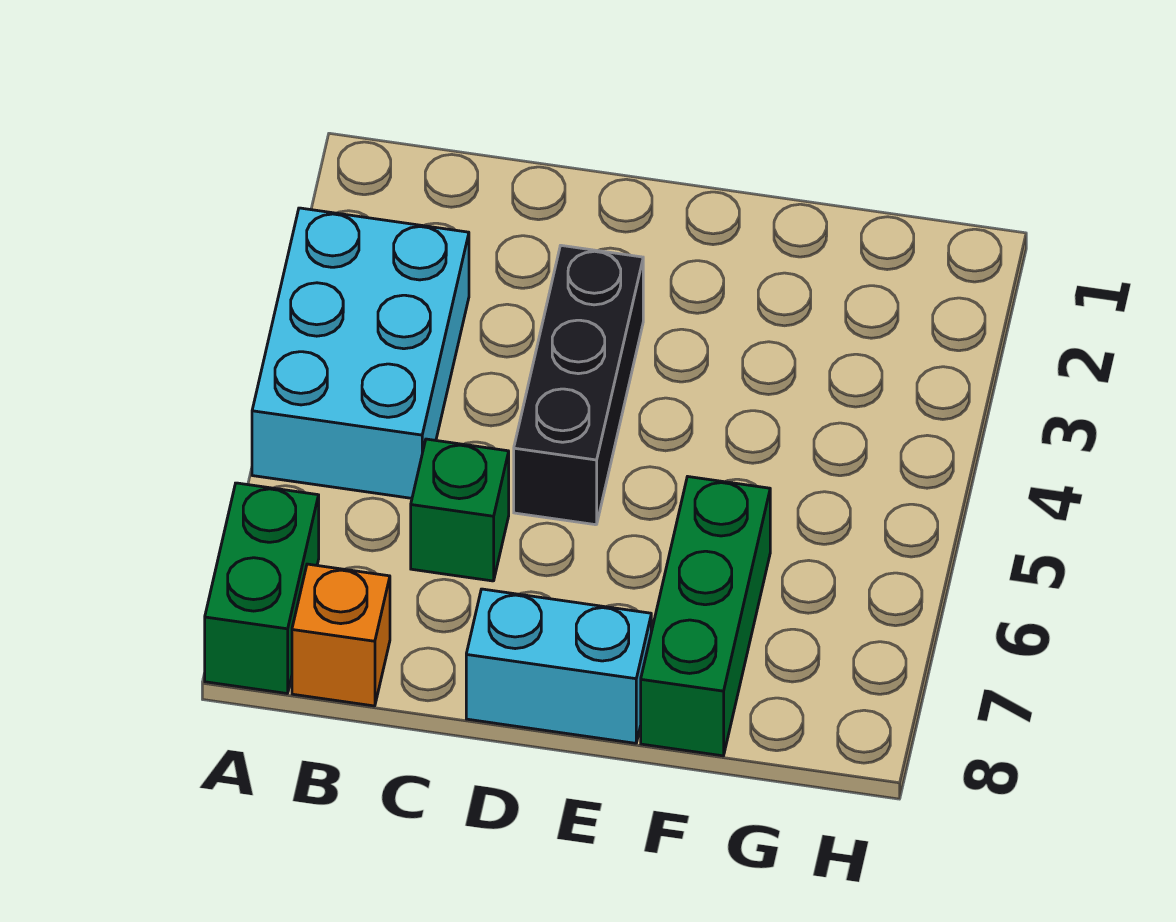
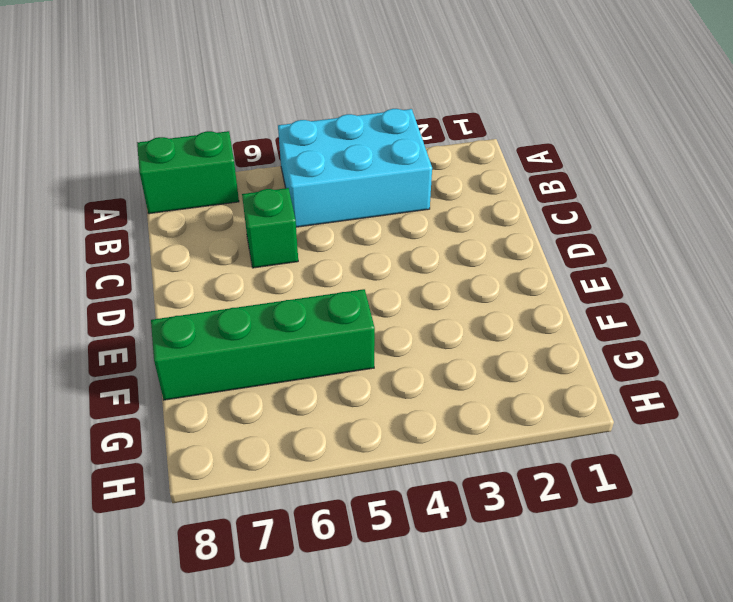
green 1x4 brick [151,289,375,400] -> green 1x3 brick [641,477,770,756]
none -> orange 1x1 brick [292,564,390,706]
none -> black 1x3 brick [514,245,643,525]

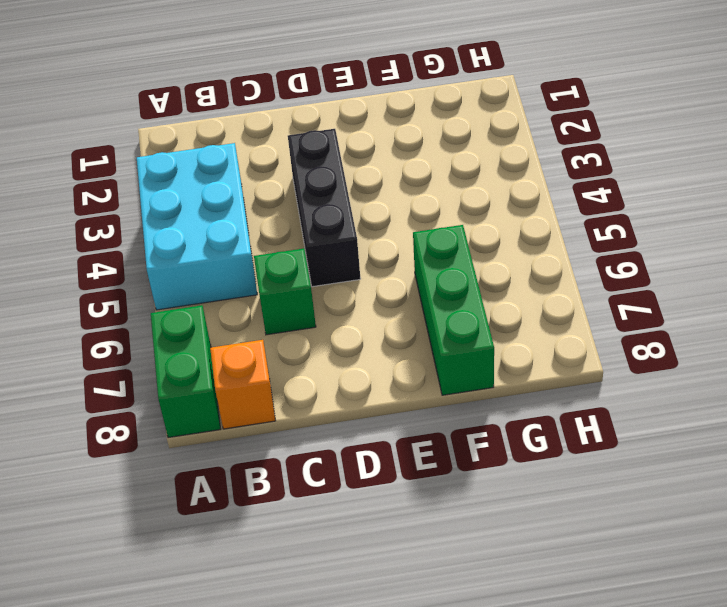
none -> cyan 1x2 brick [466,589,651,743]

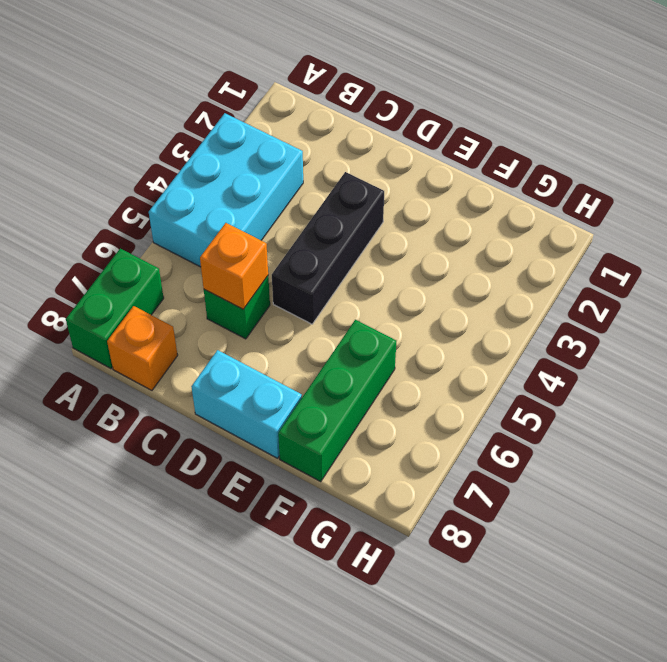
orange 1x1 brick [200,223,268,309] -> none

